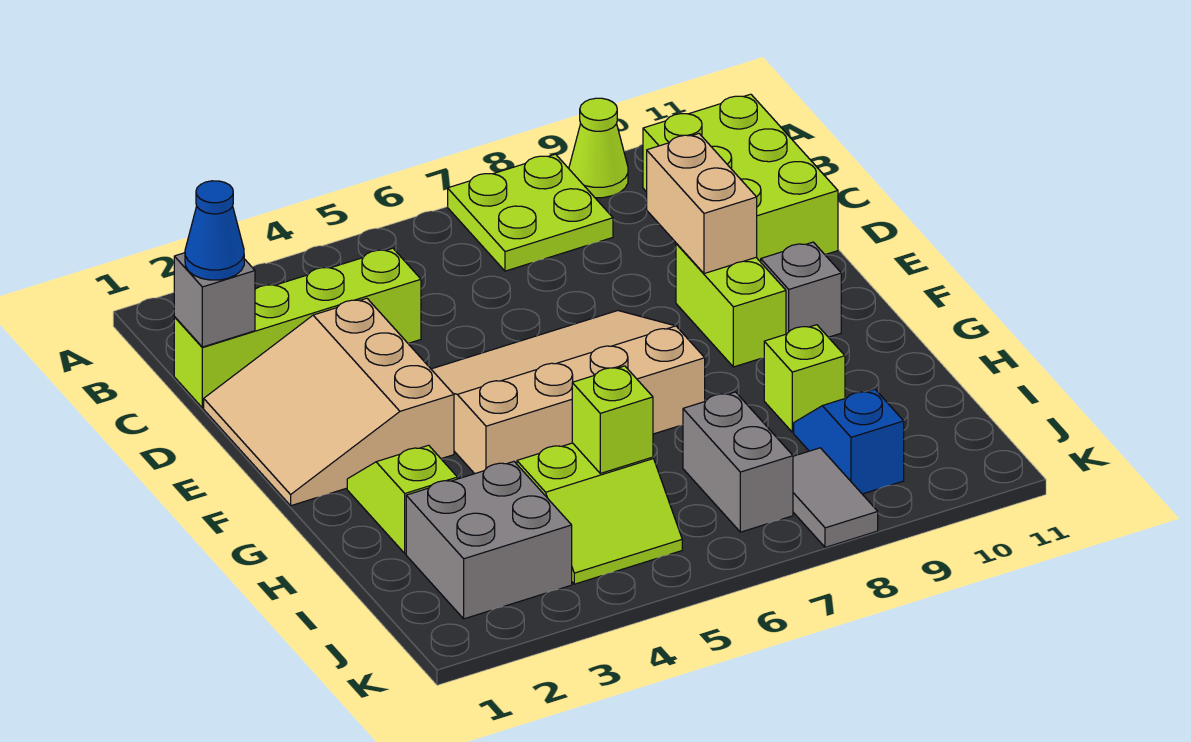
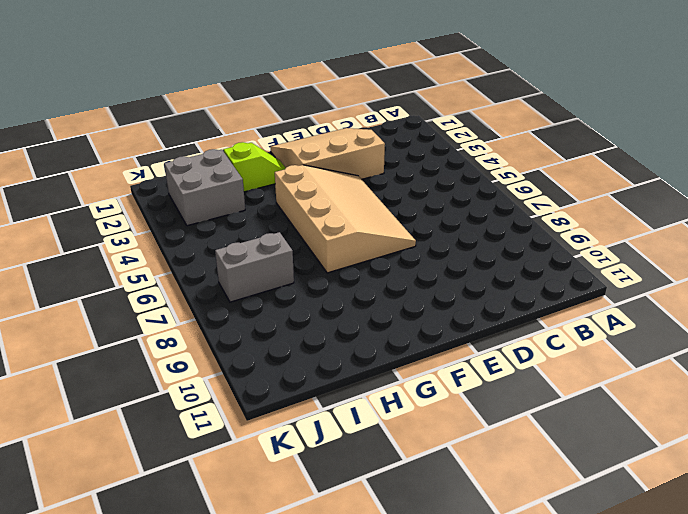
none -> lime 2x2 plate [448,154,613,271]
none -> lime 1x1 cone [569,98,628,198]
none -> lime 2x3 brick [643,94,838,262]

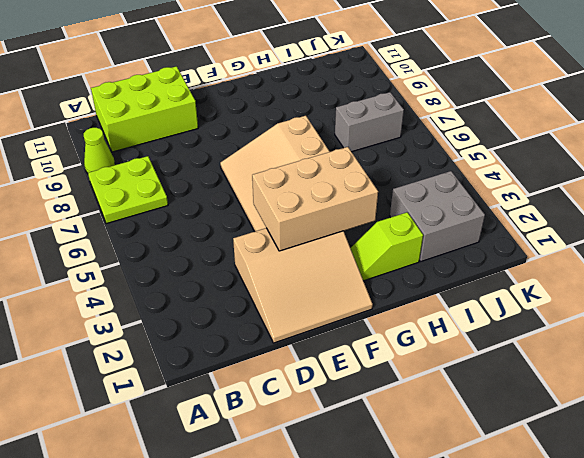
tan 2x3 brick [252,147,378,251] -> none
none -> lime 1x4 brick [174,248,421,408]
none -> lime 1x2 brick [676,243,786,367]
none -> grey 1x1 brick [761,242,841,337]

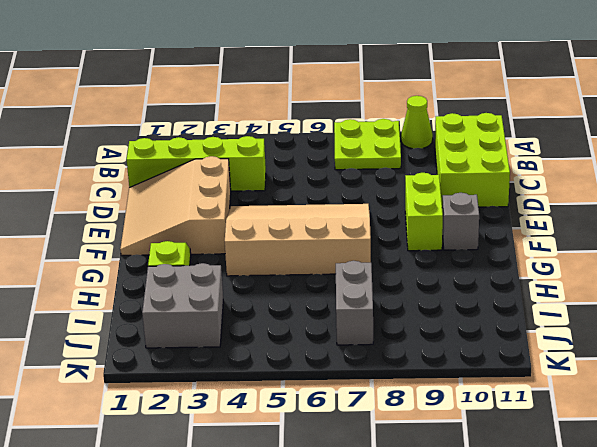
none -> lime 1x1 brick [764,325,845,432]
none -> lime 2x2 slope [517,443,682,584]
none -> blue 1x2 slope [794,389,904,494]

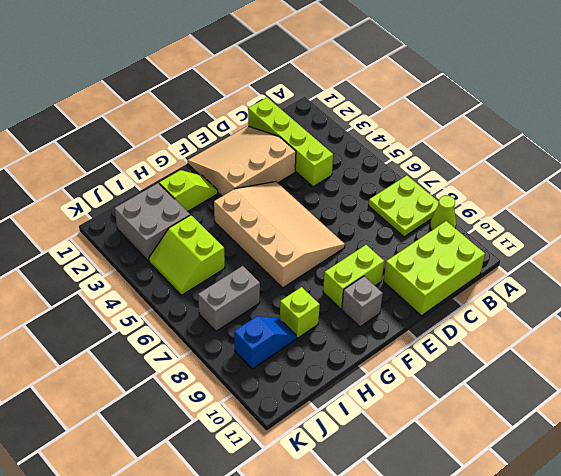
none -> grey 1x2 tile [793,448,878,547]
none -> grey 1x1 brick [174,253,255,347]
none -> tan 1x2 brick [647,134,757,274]

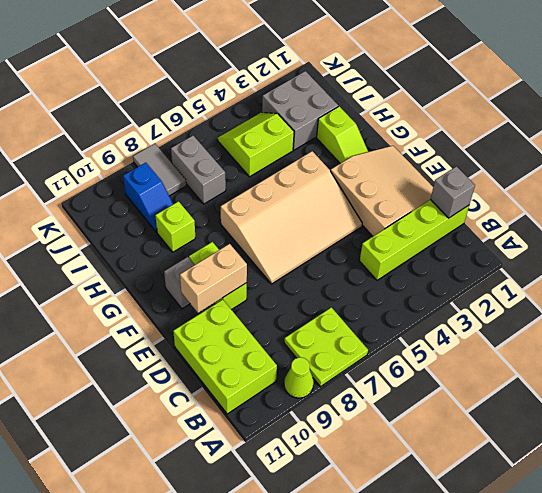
tan 1x2 brick [180,244,247,313] -> tan 1x2 brick turned to [647,134,757,274]
none -> lime 1x1 brick [572,366,653,473]
none -> blue 1x1 cone [185,181,244,280]

